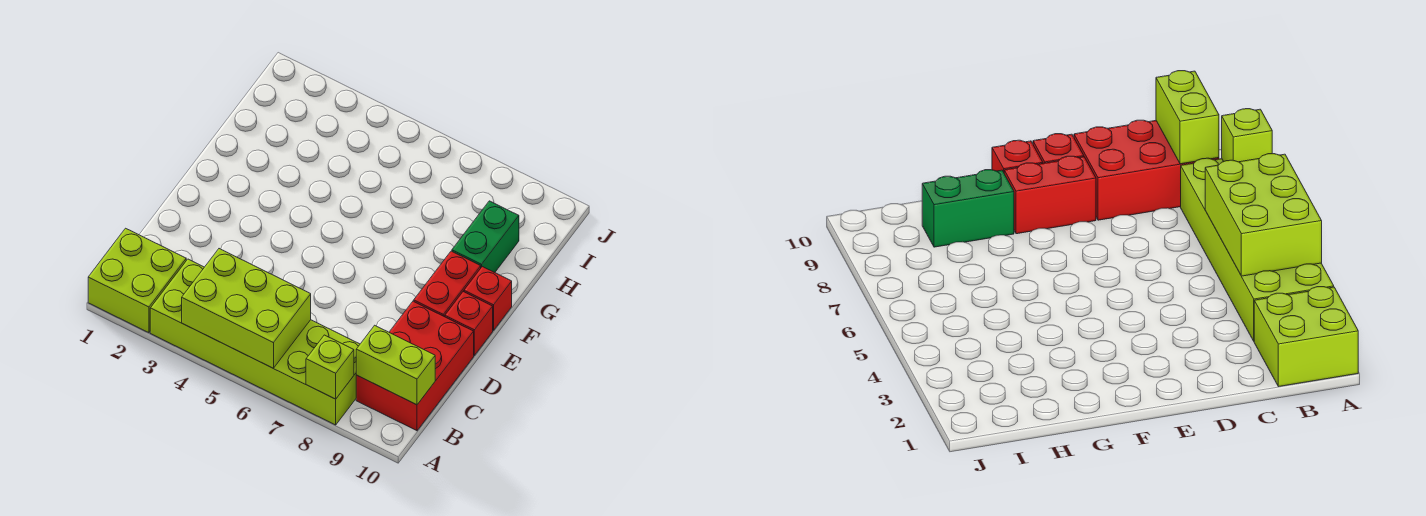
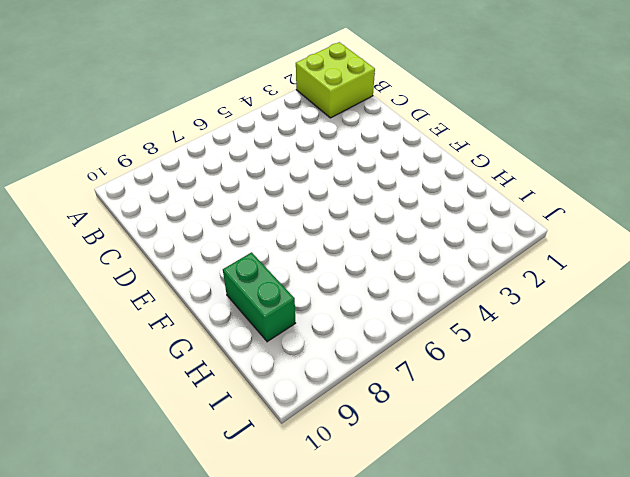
none -> lime 2x6 brick [150,259,360,425]
none -> red 2x3 brick [356,301,474,431]

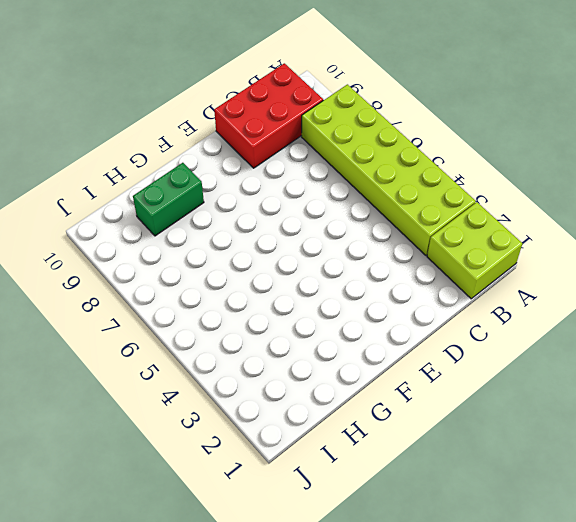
none -> red 1x2 brick [414,251,481,317]
none -> red 1x1 brick [445,292,493,355]

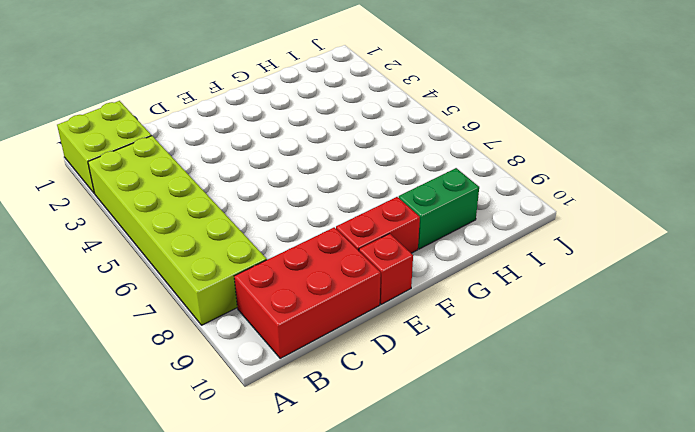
none -> red 1x1 brick [464,267,512,330]
none -> lime 2x3 brick [182,249,311,368]

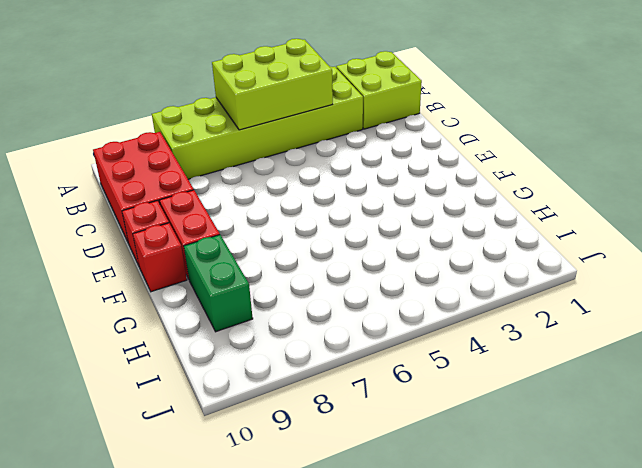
none -> lime 1x1 brick [306,335,354,399]
none -> lime 1x2 brick [356,325,435,405]

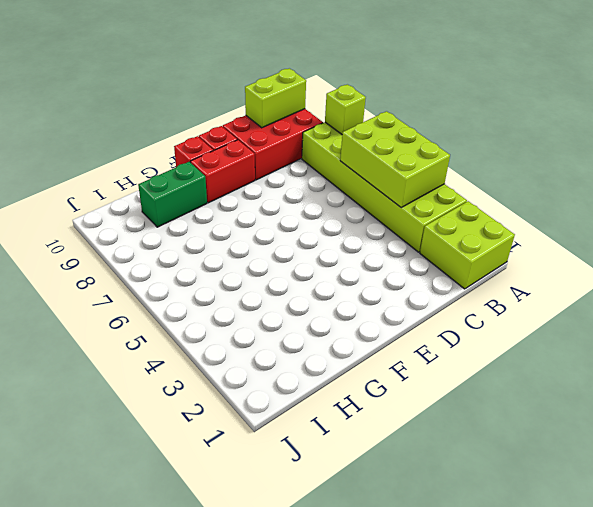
lime 1x2 brick [245,68,306,128] -> lime 1x2 brick turned to [356,325,435,405]

